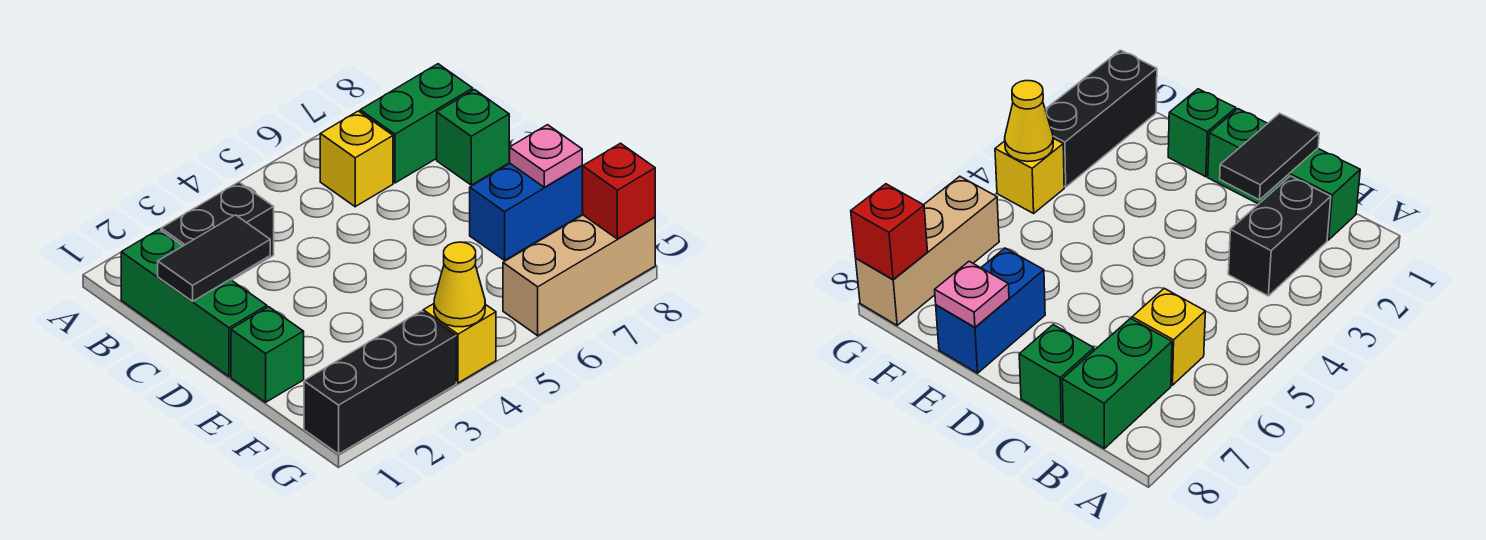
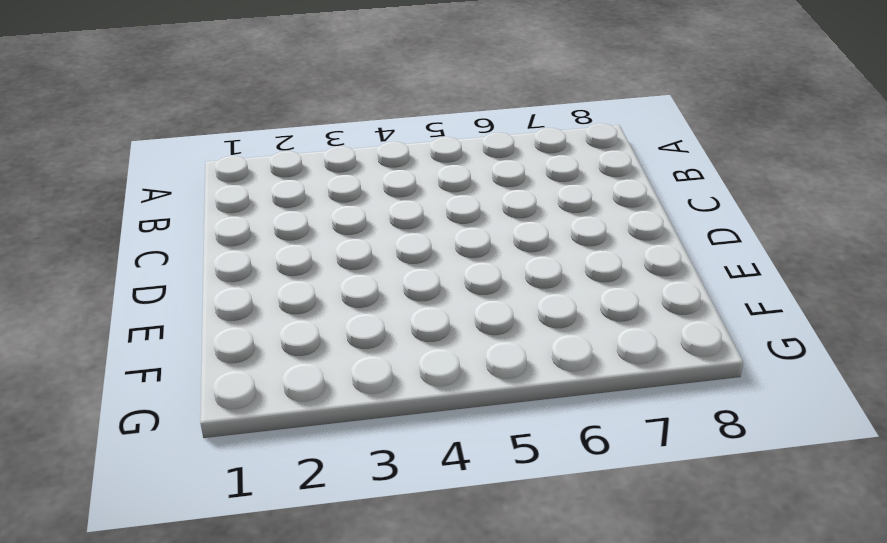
none -> green 1x3 brick [121,229,267,377]
none -> black 1x2 brick [161,182,274,280]
none -> yellow 1x1 brick [320,111,393,207]

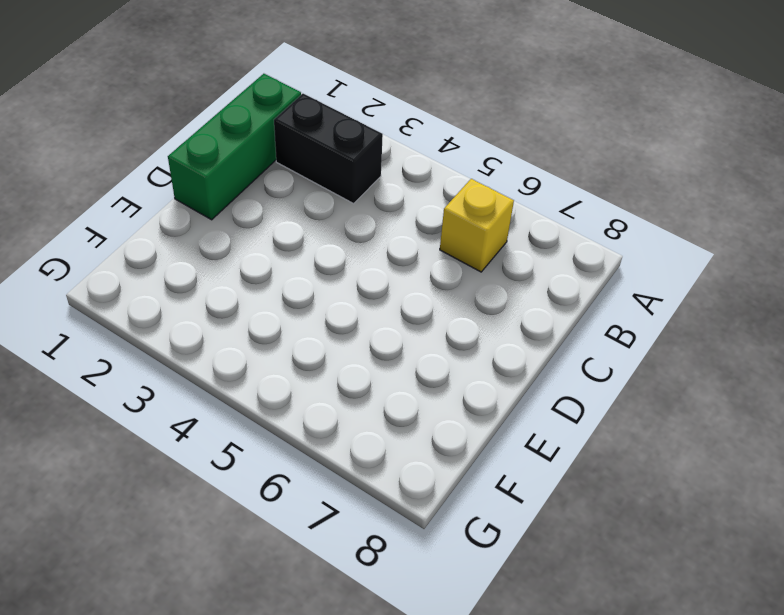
none -> green 1x2 brick [360,64,473,183]
none -> green 1x1 brick [437,90,509,185]
none -> green 1x1 brick [231,307,304,402]

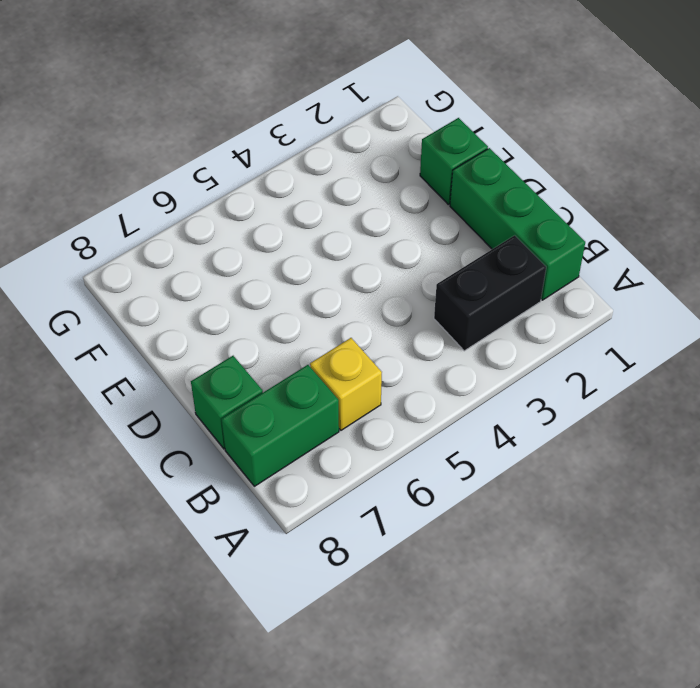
none -> blue 1x2 brick [470,164,582,260]
none -> black 1x3 brick [304,311,456,454]
none -> yellow 1x1 brick [423,304,496,383]

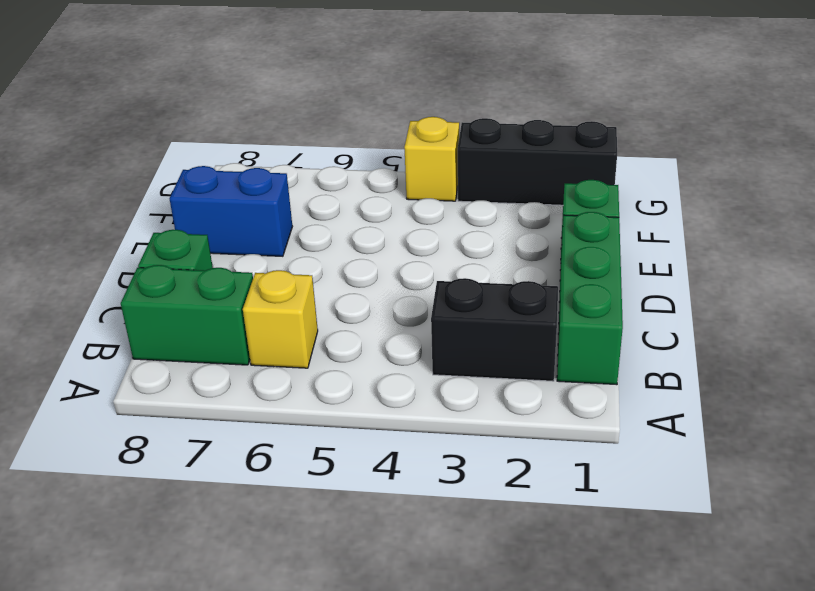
none -> tan 1x3 brick [503,215,655,336]
none -> black 1x2 tile [158,215,270,301]
none -> pink 1x1 plate [509,125,582,187]

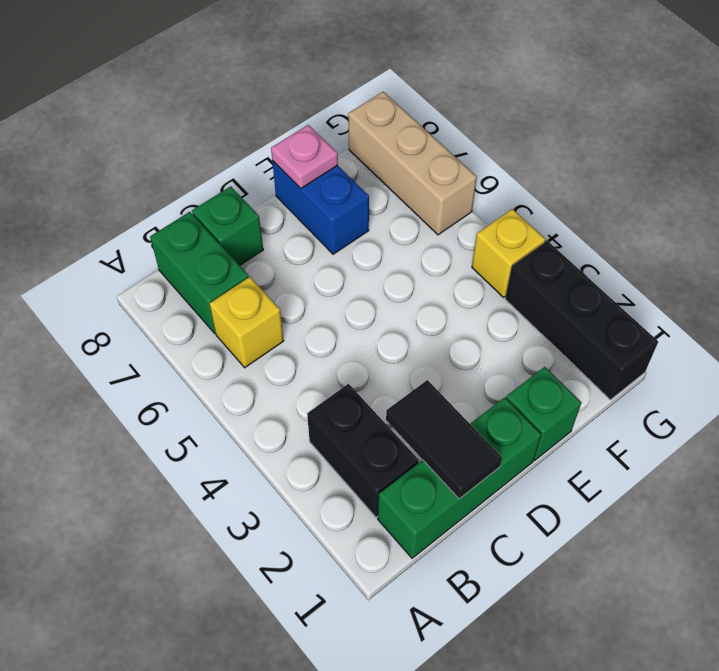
none -> yellow 1x1 cone [434,242,485,327]
none -> red 1x1 brick [582,143,655,239]

